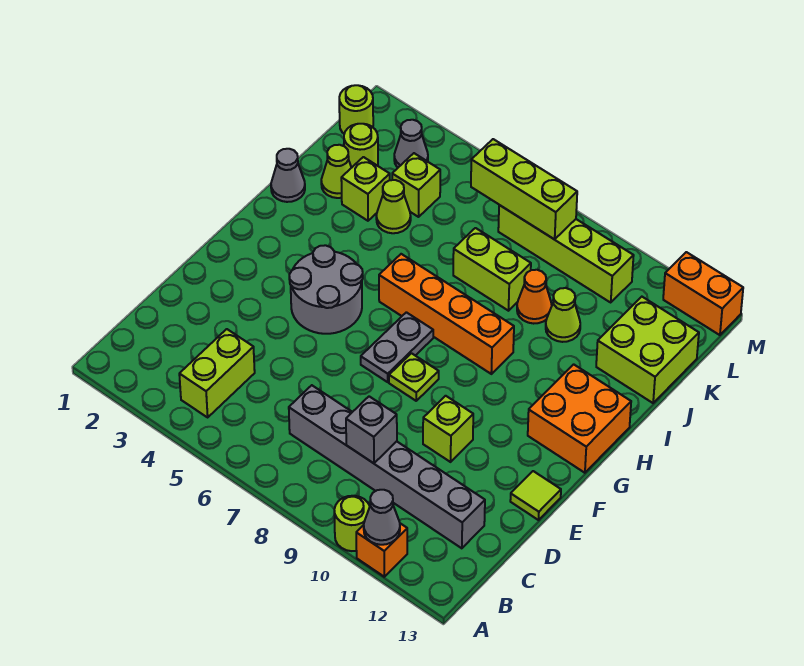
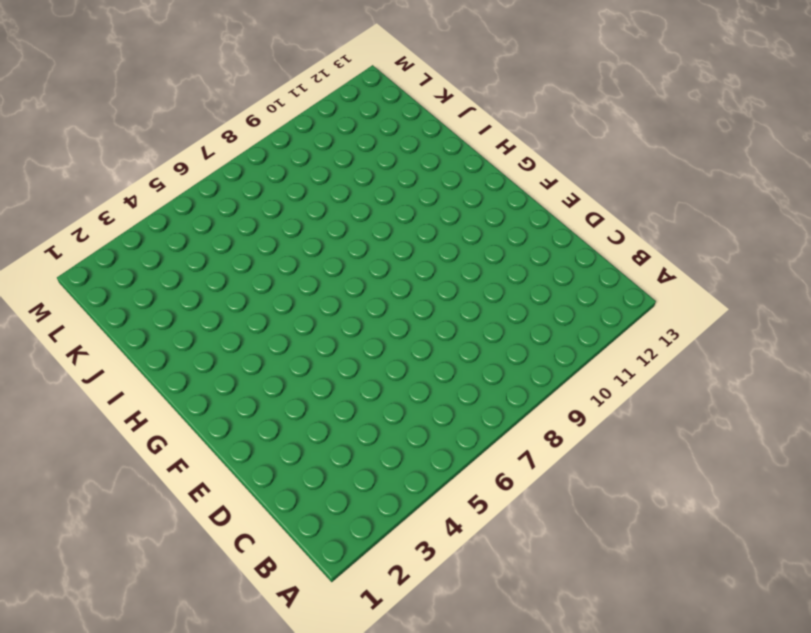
none -> lime 1x1 round brick [334,496,370,551]
none -> orange 1x1 brick [356,523,407,577]
none -> lime 1x2 brick [179,329,255,417]

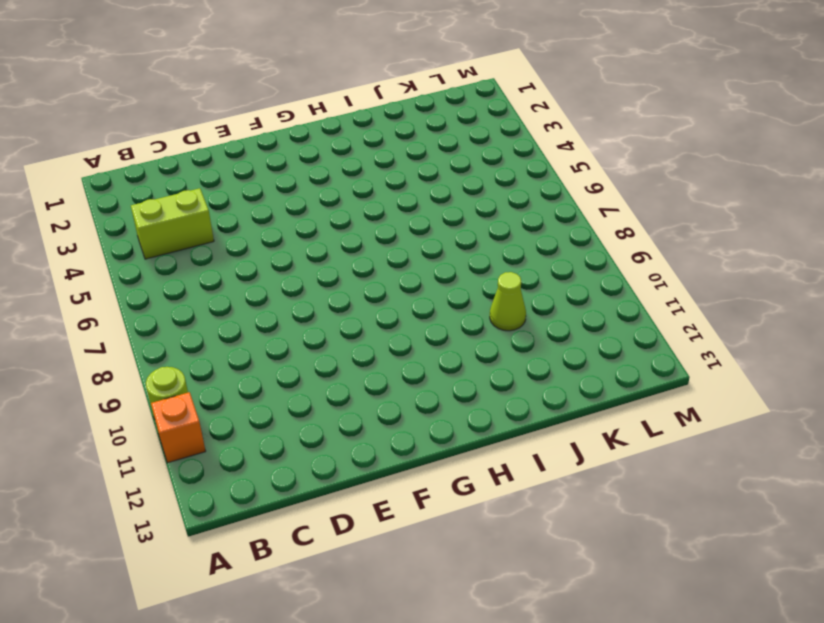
none -> grey 1x6 brick [289,385,485,548]
none -> lime 1x1 brick [423,396,473,462]
none -> lime 1x1 tile [510,471,561,520]

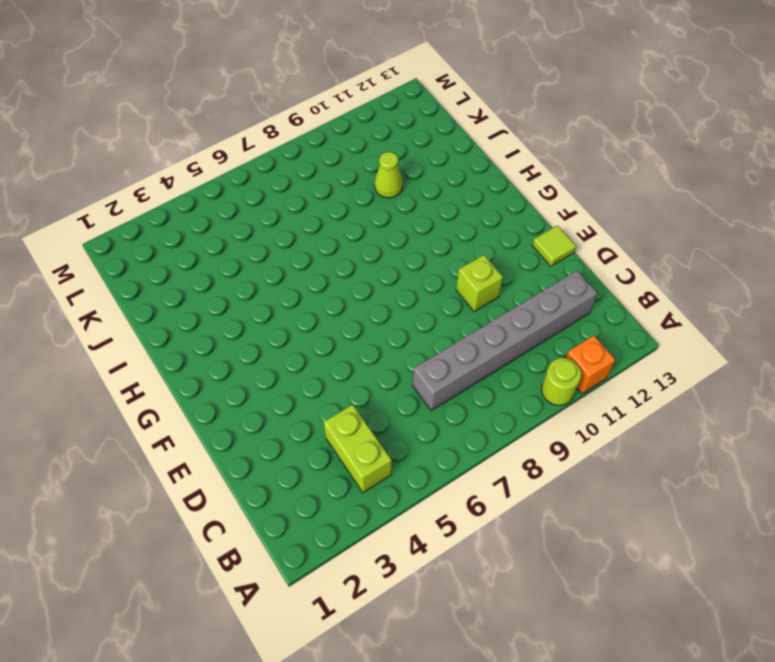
none -> grey 2x2 round brick [289,245,363,334]
none -> grey 1x2 plate [361,312,433,382]
none -> lime 1x1 plate [389,353,439,401]

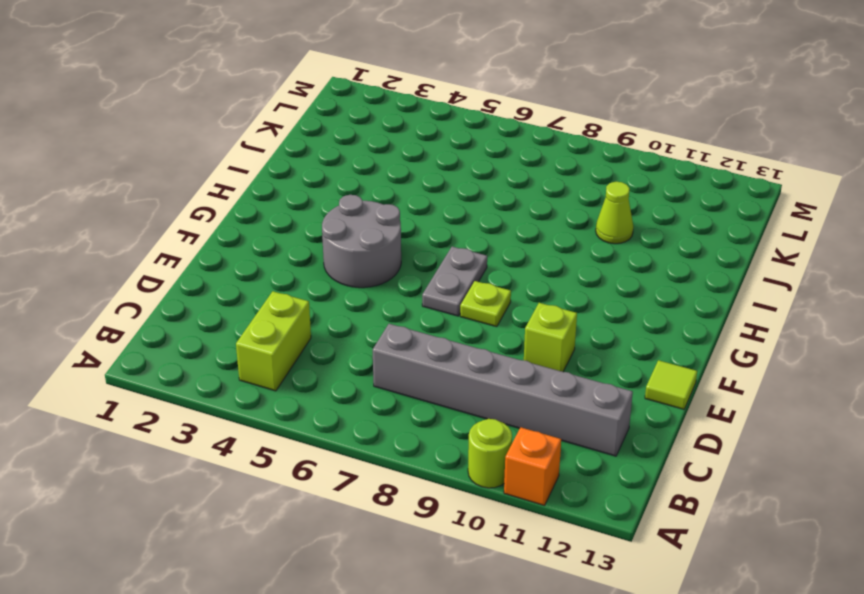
none -> orange 2x2 brick [528,364,631,473]
none -> orange 1x4 brick [379,254,514,374]
none -> grey 1x1 cone [271,149,305,202]

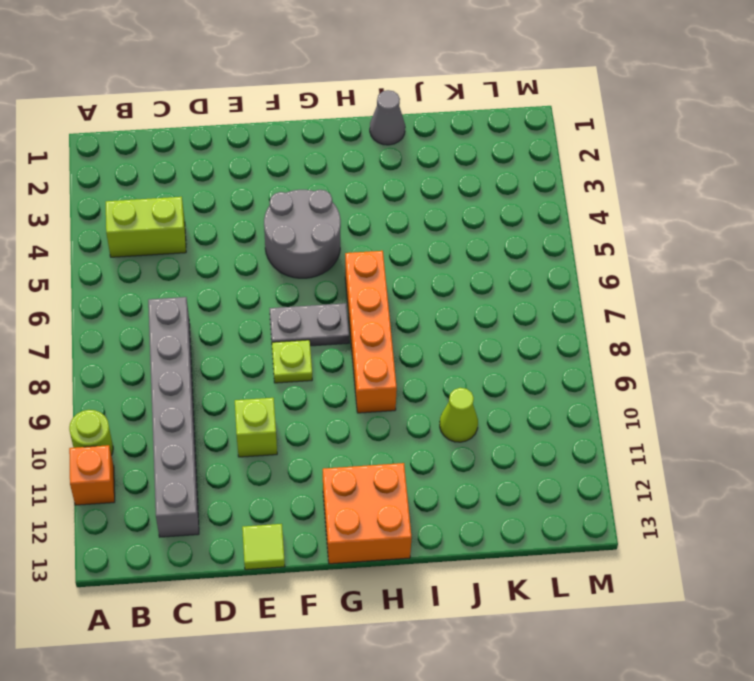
none -> lime 1x1 cone [321,145,351,198]
none -> lime 1x1 brick [341,157,390,221]
none -> lime 1x1 cone [376,180,411,233]

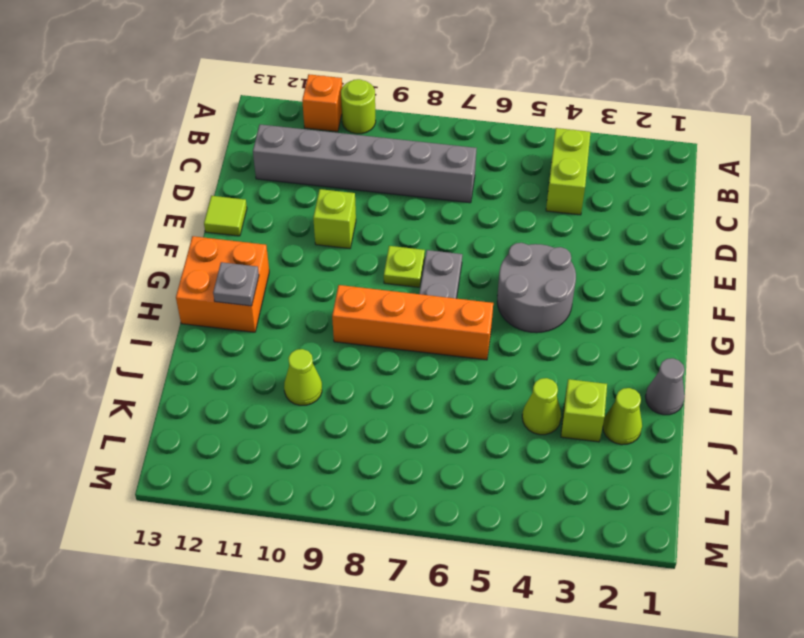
grey 1x1 plate [213,262,259,306] -> none
none -> lime 1x2 brick [453,228,531,311]
none -> orange 1x1 cone [517,270,552,324]
none -> lime 2x2 brick [596,297,699,403]

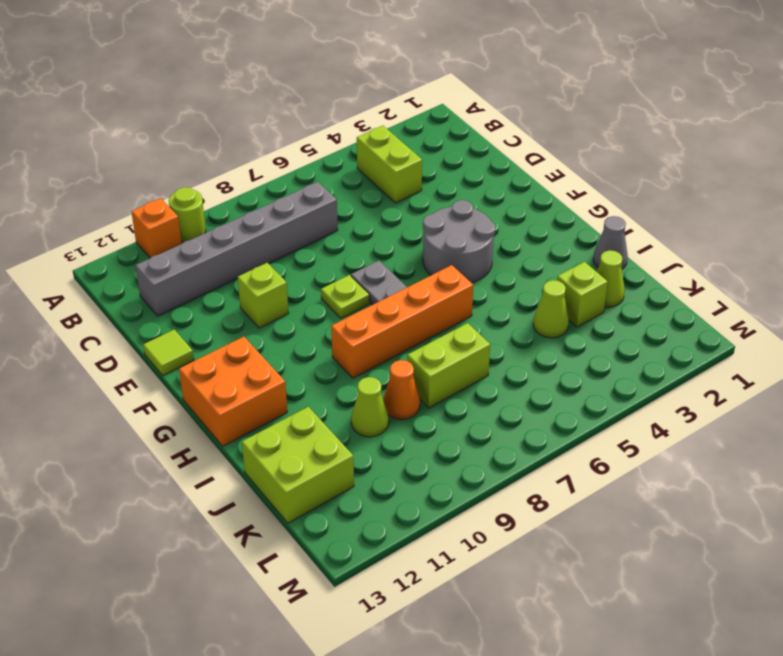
none -> lime 1x1 round brick [344,124,378,168]
none -> lime 1x1 brick [392,153,440,217]
none -> lime 1x1 round brick [339,85,373,134]

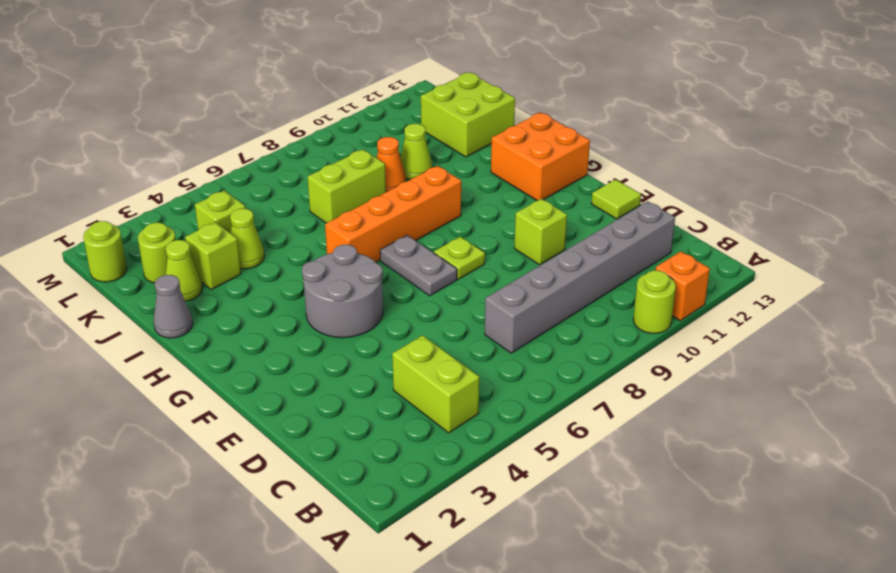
none -> grey 1x1 cone [394,120,428,167]
none -> lime 1x4 brick [498,205,634,302]
none -> orange 1x2 brick [663,252,743,335]

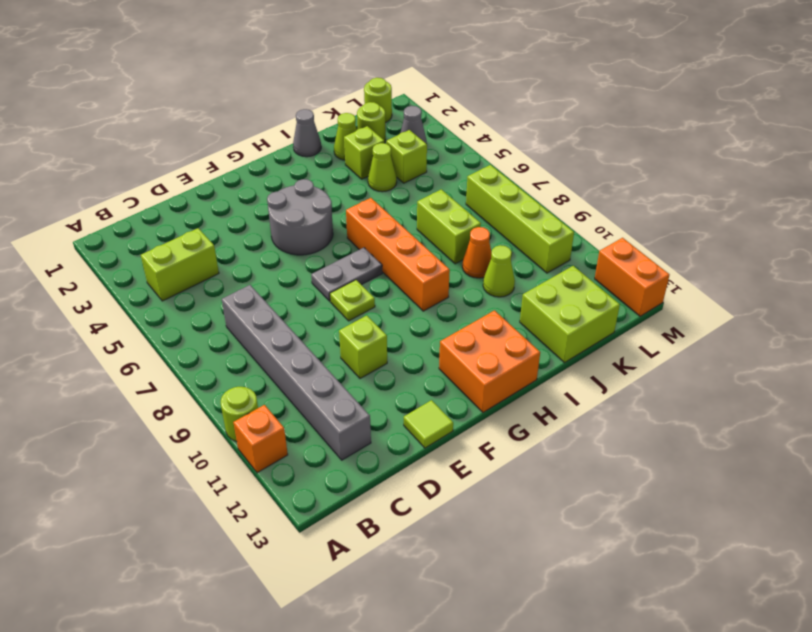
none -> grey 1x1 cone [364,490,400,545]
none -> grey 1x1 brick [346,396,397,463]
none -> lime 1x3 brick [471,139,577,239]

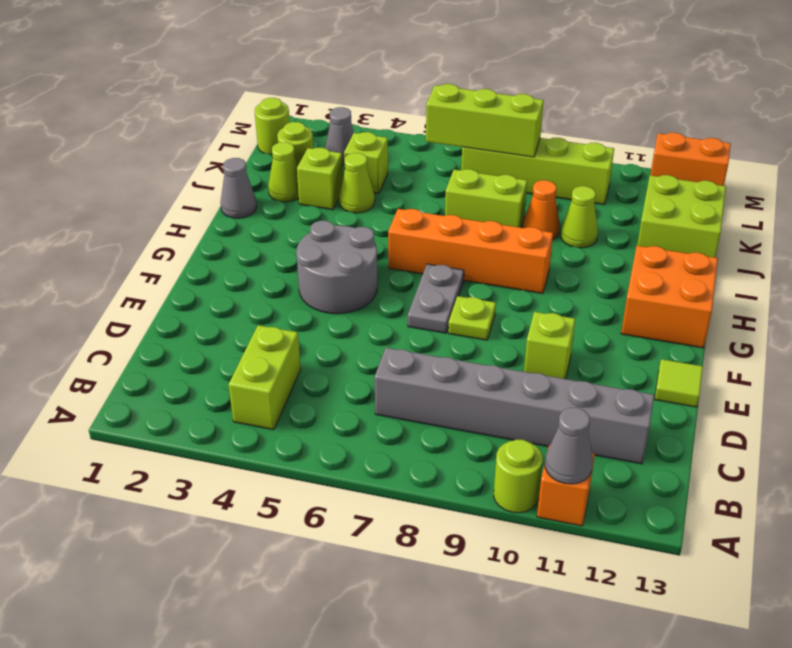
none -> grey 1x1 brick [346,396,397,463]

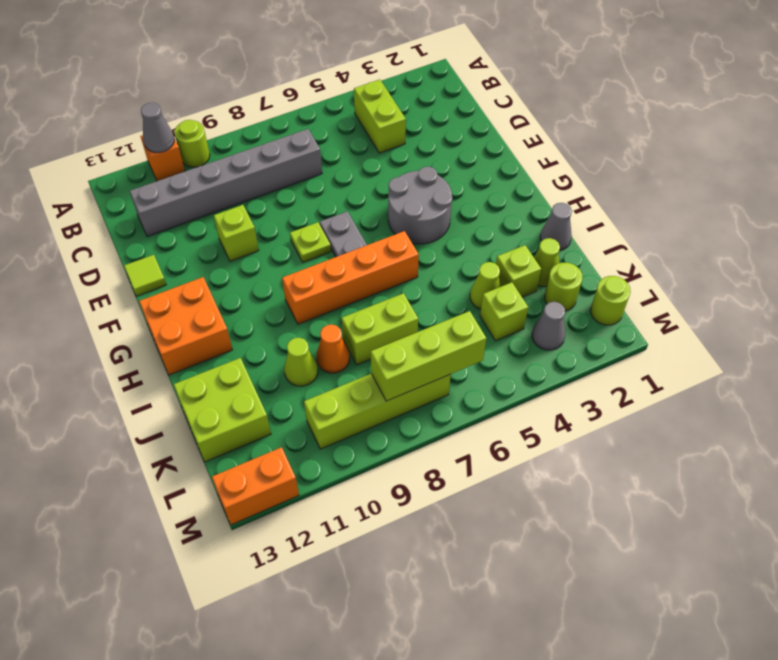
none -> grey 1x1 brick [346,396,397,463]

